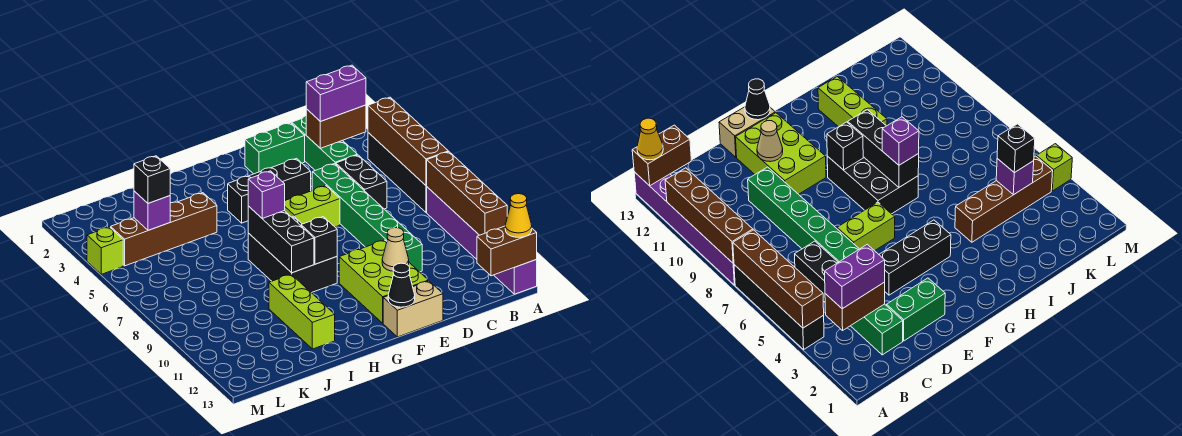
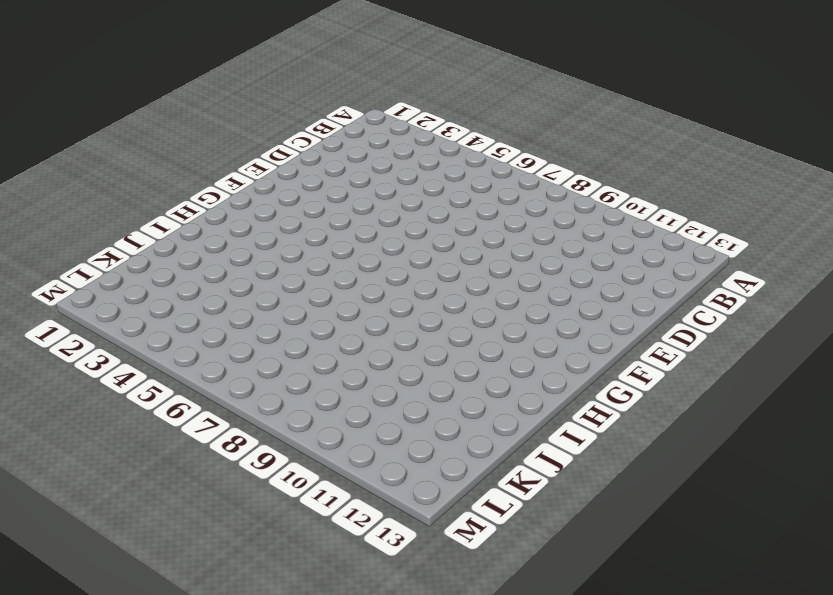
none -> black 1x4 brick [368,133,427,213]
none -> purple 1x6 brick [427,187,537,294]
none -> green 1x3 brick [292,116,357,170]

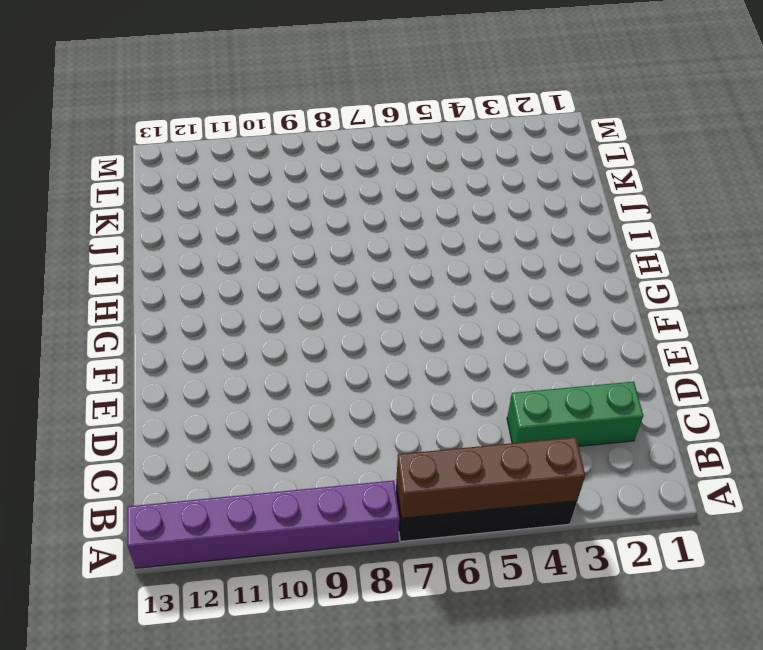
none -> black 1x2 brick [336,155,387,209]
none -> green 1x2 brick [245,123,305,174]
none -> green 1x6 brick [312,164,422,272]

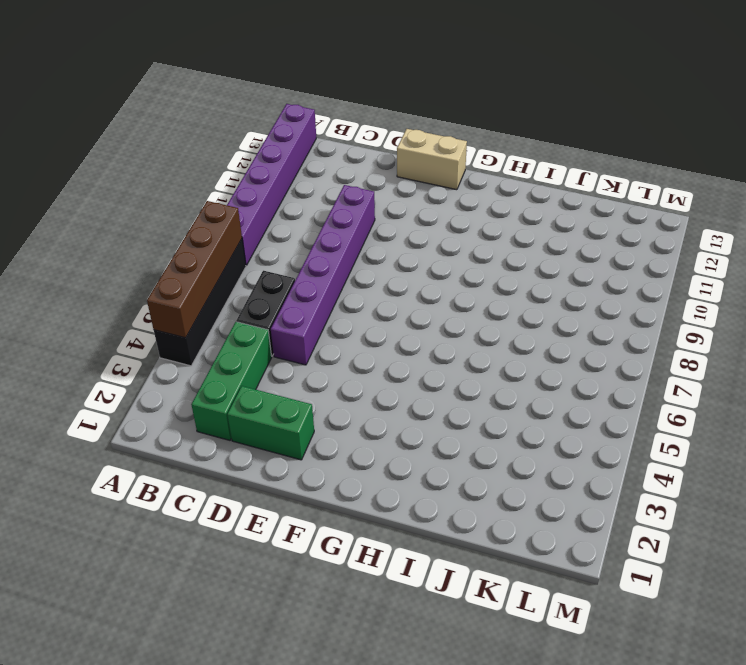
purple 1x6 brick [271,185,375,365] -> green 1x6 brick [312,164,422,272]
none -> black 1x3 brick [228,159,311,223]
none -> lime 1x2 brick [285,186,340,227]
none -> lime 2x3 brick [339,240,428,323]

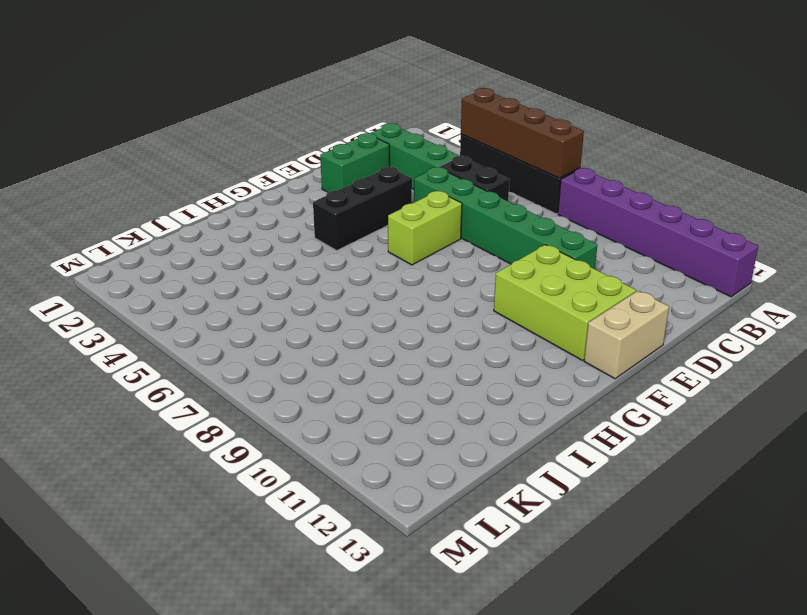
none -> black 2x3 brick [248,216,337,293]
none -> brown 1x4 brick [111,193,217,266]
none -> lime 1x3 brick [269,274,335,349]

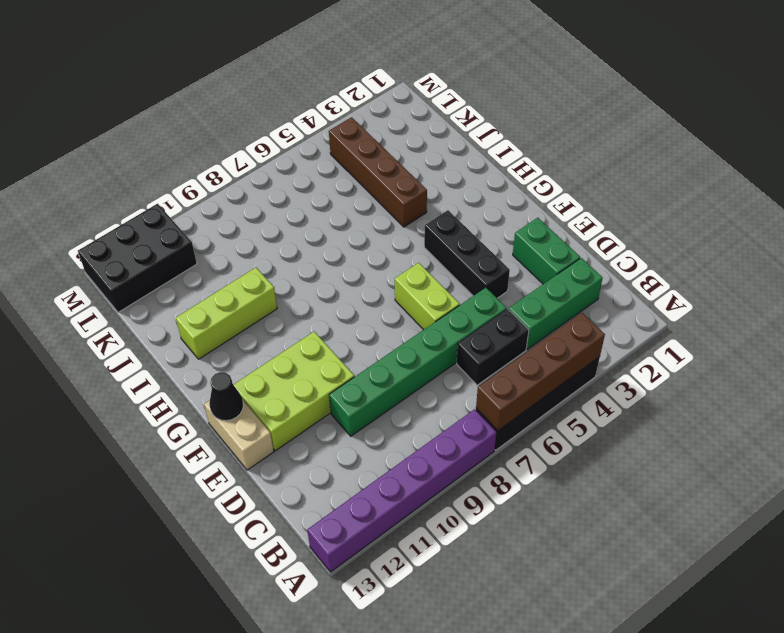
black 2x3 brick [78,204,197,312] -> black 2x3 brick moved to [248,216,337,293]
none -> lime 1x1 brick [87,227,123,274]
none -> brown 1x4 brick [427,152,507,235]
none -> brown 1x2 brick [477,226,537,276]

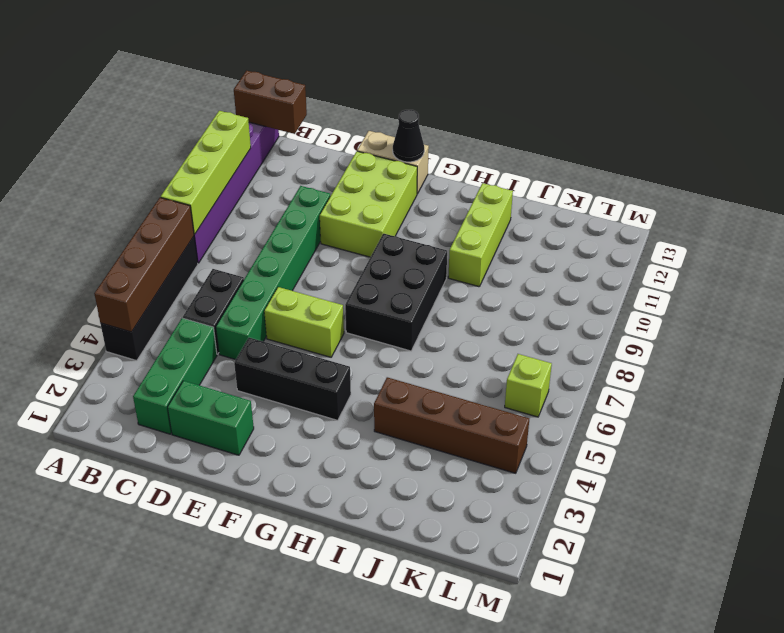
lime 1x4 brick [161,111,251,234] -> brown 1x4 brick [427,152,507,235]
lime 1x1 brick [505,354,552,417] -> lime 1x1 brick moved to [87,227,123,274]
none -> brown 1x2 brick [306,105,366,148]
none -> tan 1x1 cone [382,228,409,271]
none -> black 1x1 brick [301,217,337,264]

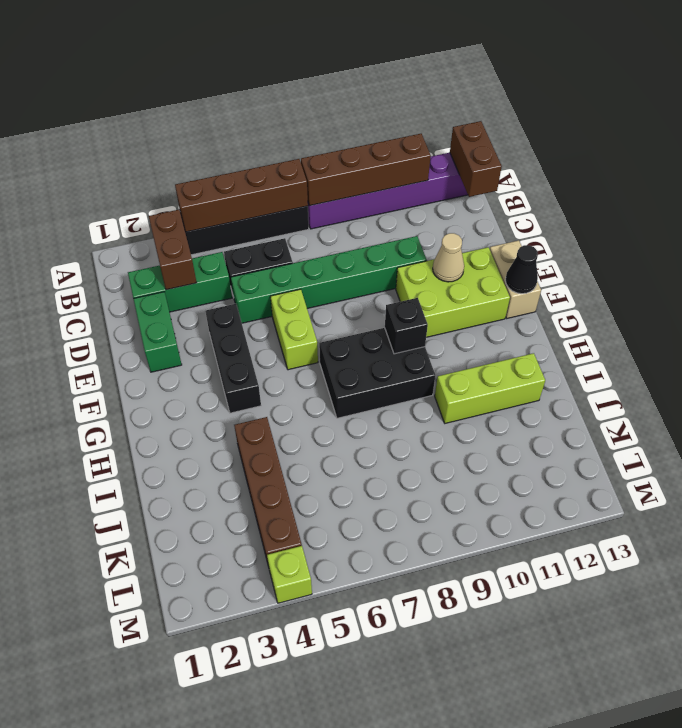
none -> black 1x3 brick [248,206,314,273]
none -> purple 1x1 brick [134,191,170,230]
none -> yellow 1x1 cone [505,194,532,237]

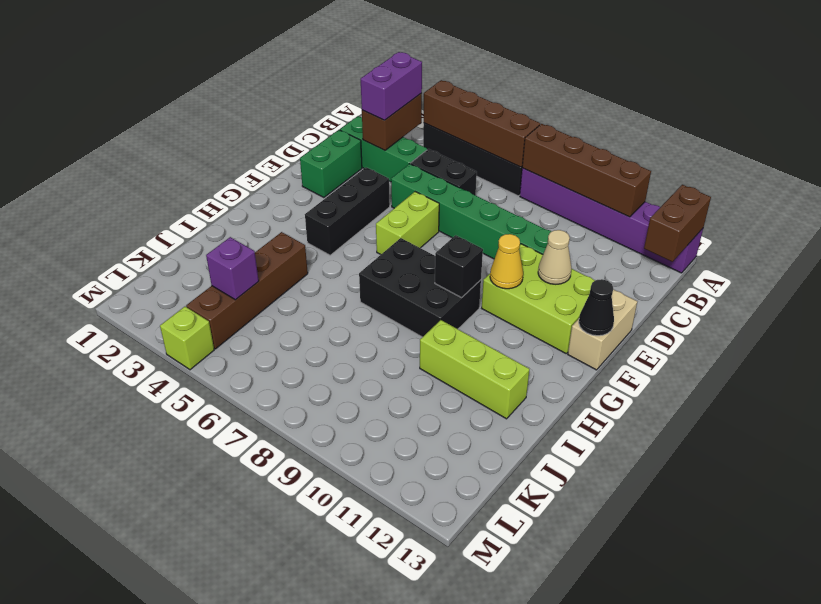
yellow 1x1 cone [490,234,523,289] -> yellow 1x1 cone moved to [505,194,532,237]
none -> black 1x3 brick [248,206,314,273]
none -> purple 1x1 brick [248,171,285,219]
none -> black 1x1 brick [134,156,170,203]

